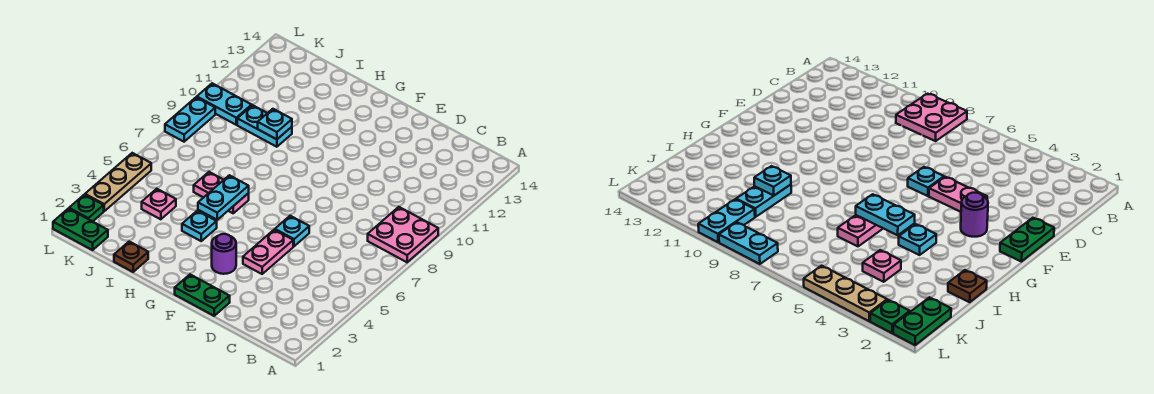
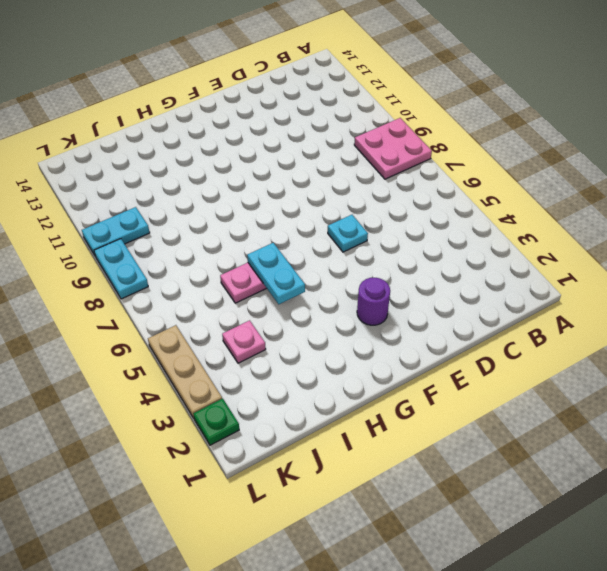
none -> green 1x2 plate [175,275,230,316]
none -> pink 1x2 plate [243,230,293,274]
none -> cyan 1x1 plate [182,211,217,241]

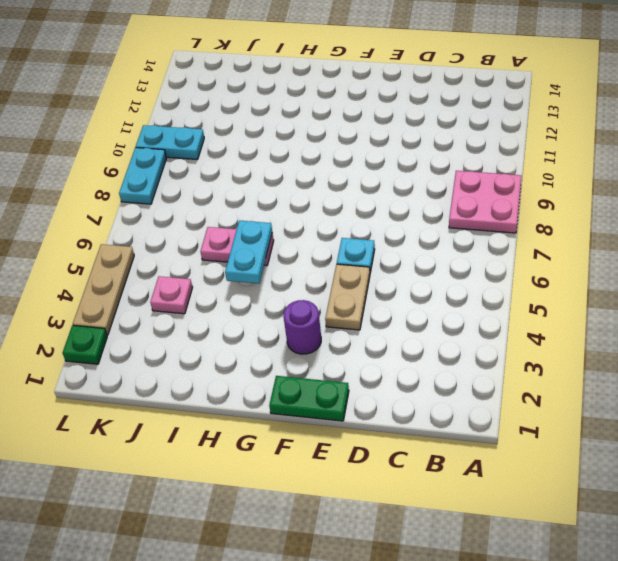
tan 1x2 plate [325,264,370,330] -> pink 1x2 plate [243,230,293,274]
none -> cyan 1x1 plate [182,211,217,241]
none -> brown 1x1 plate [114,242,148,272]
none -> cyan 1x2 plate [237,105,292,147]

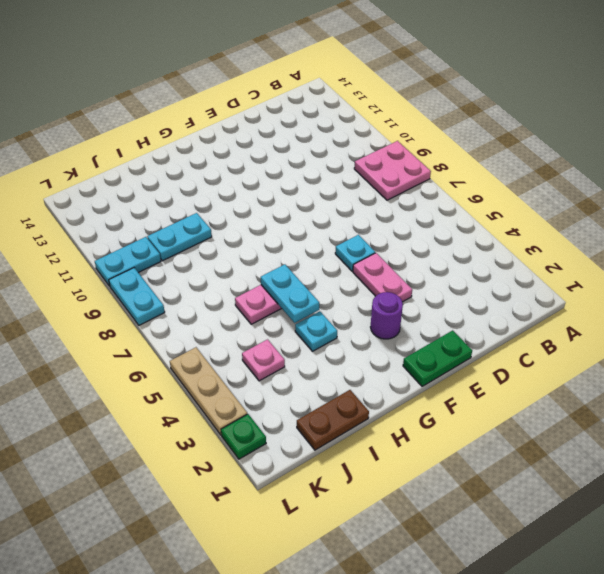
brown 1x2 plate [297,390,369,450] -> brown 1x1 plate [114,242,148,272]
none -> green 1x2 plate [53,209,108,250]
none -> cyan 1x1 plate [258,109,292,139]

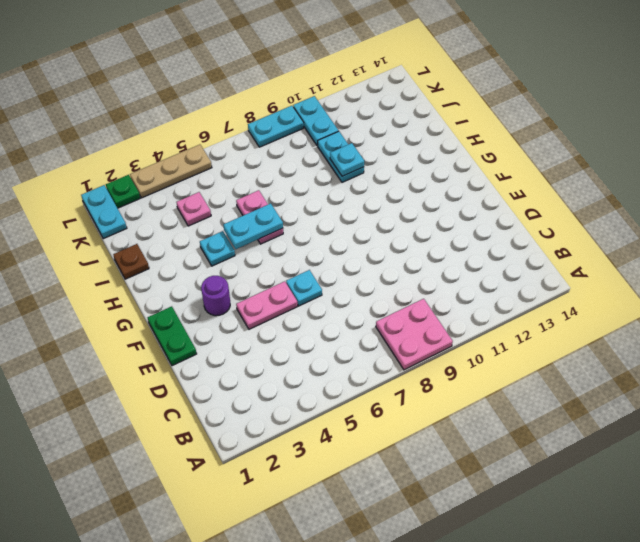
cyan 1x2 plate [81,185,127,239] -> green 1x2 plate [53,209,108,250]

